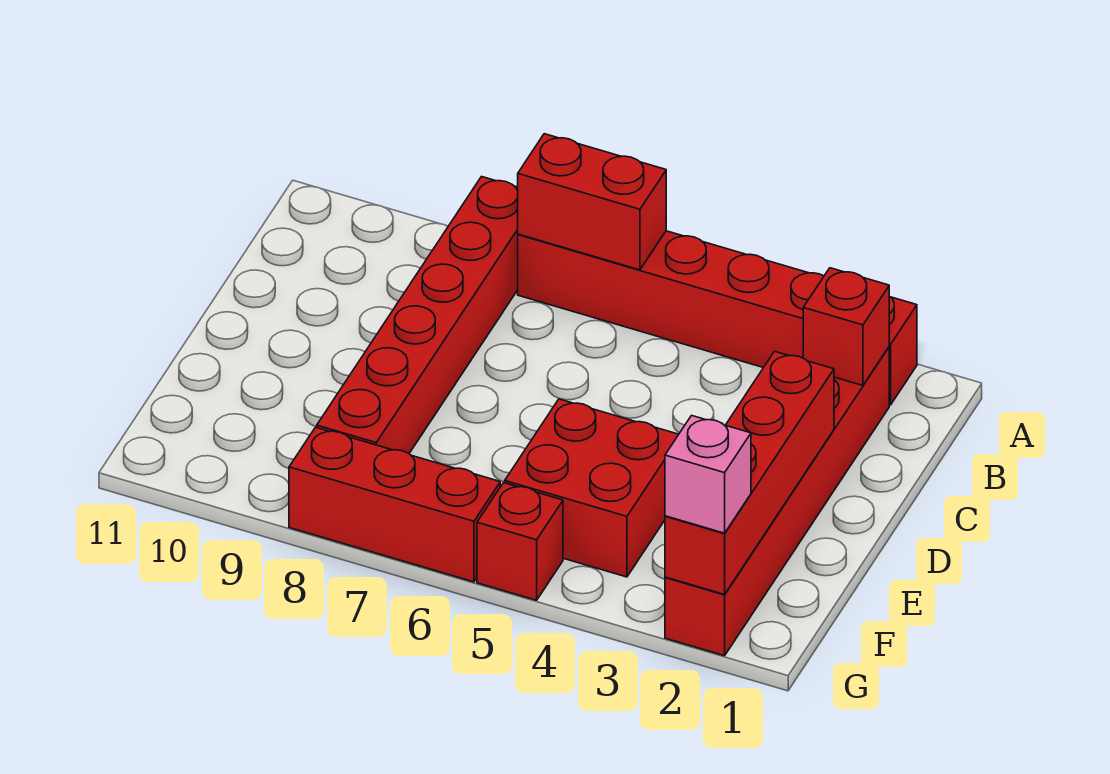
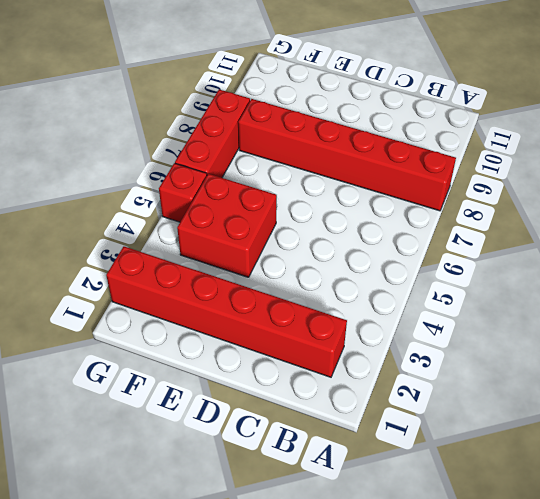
none -> red 1x6 brick [518,231,917,405]
none -> red 1x2 brick [518,134,666,270]

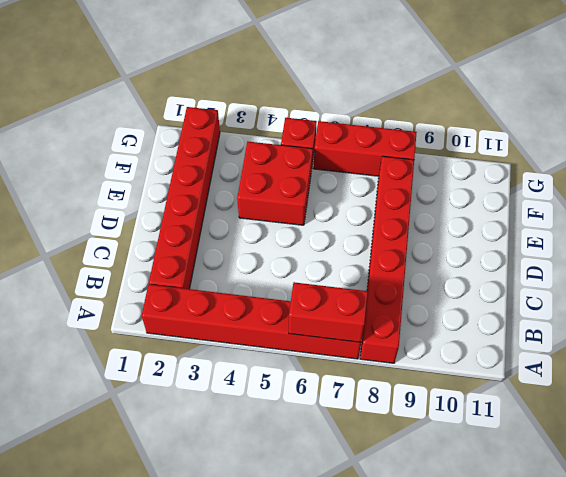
none -> red 1x1 brick [803,268,889,385]
none -> red 1x4 brick [665,351,834,594]

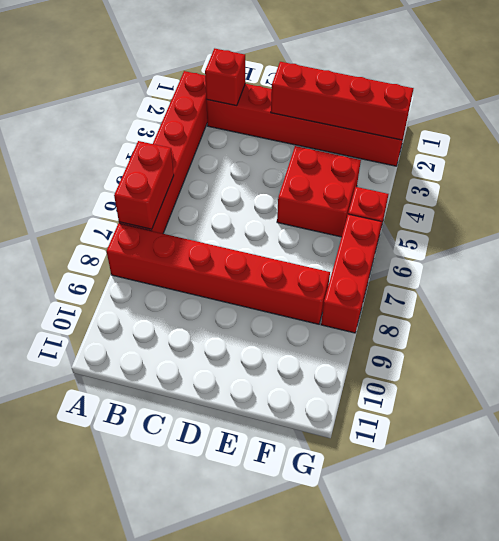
none -> pink 1x1 brick [665,416,751,533]

